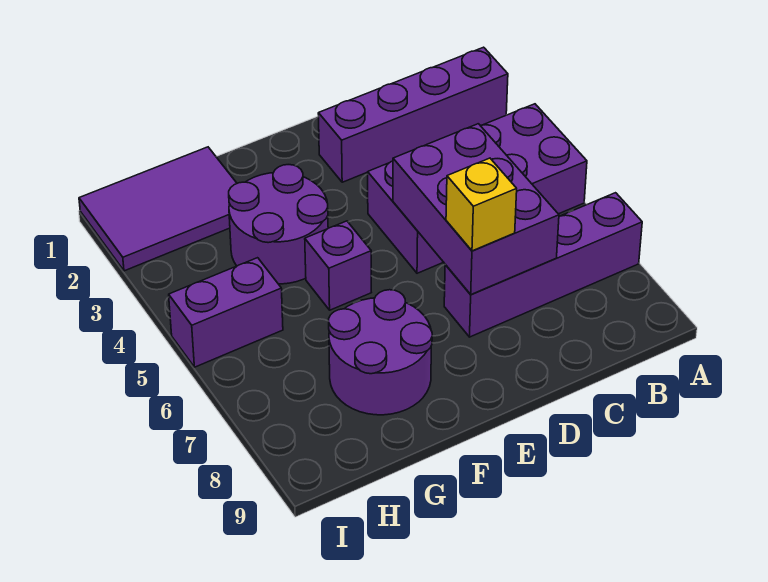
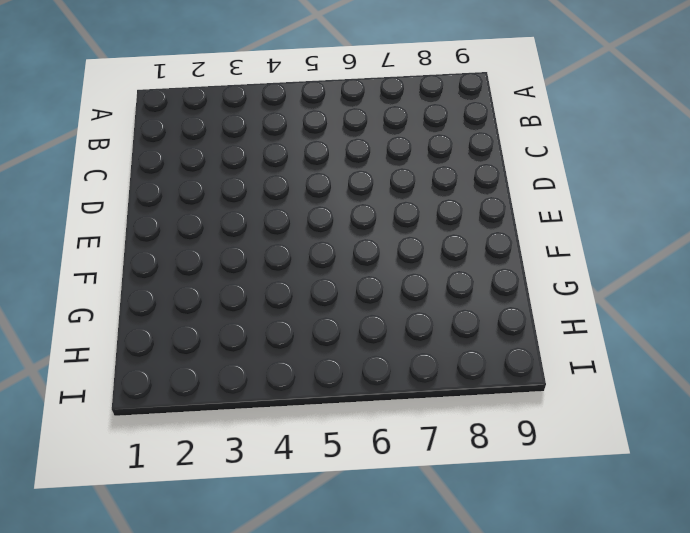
none -> purple 1x4 brick [318,47,508,182]
none -> purple 2x4 brick [368,104,587,273]

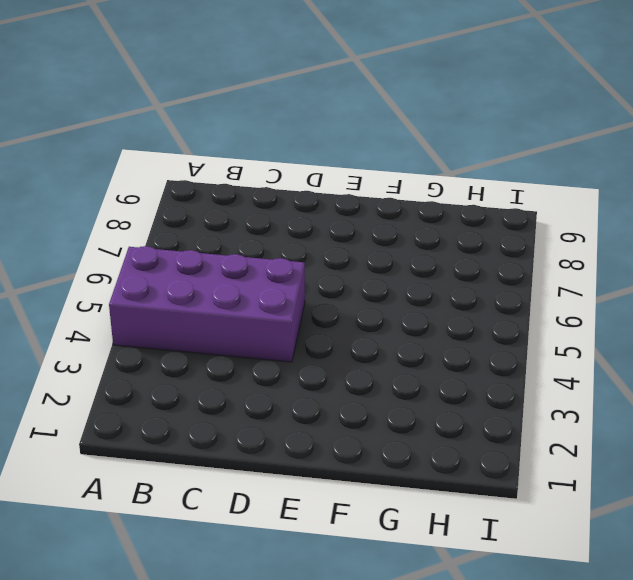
none -> purple 1x4 brick [318,47,508,182]
none -> purple 1x4 brick [444,193,642,337]

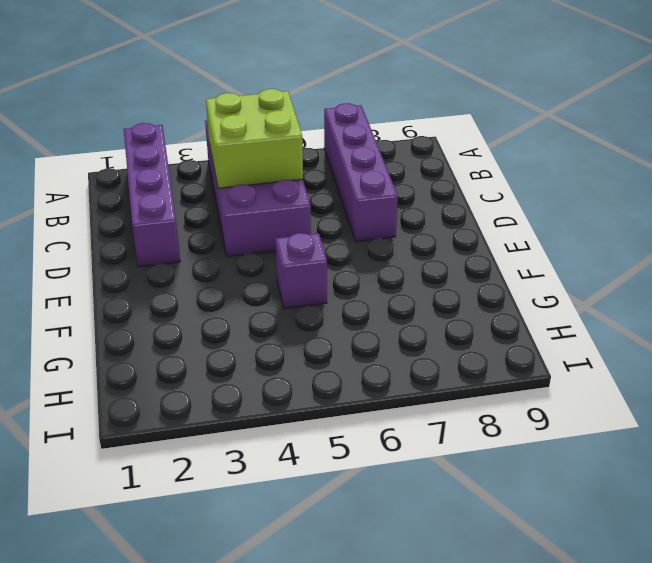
lime 2x2 brick [206,89,303,188] -> purple 2x3 brick [393,124,559,294]
none -> purple 2x2 round brick [229,165,328,284]
none -> purple 2x2 round brick [329,290,432,415]

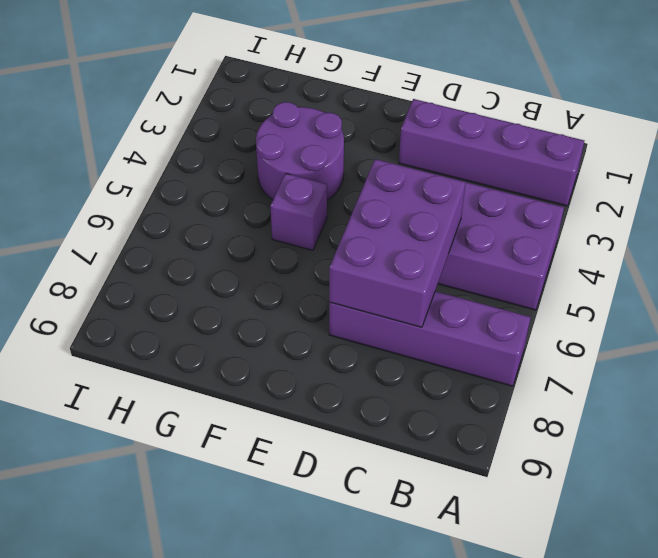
none -> purple 2x2 round brick [329,290,432,415]
none -> purple 2x3 tile [79,147,237,271]

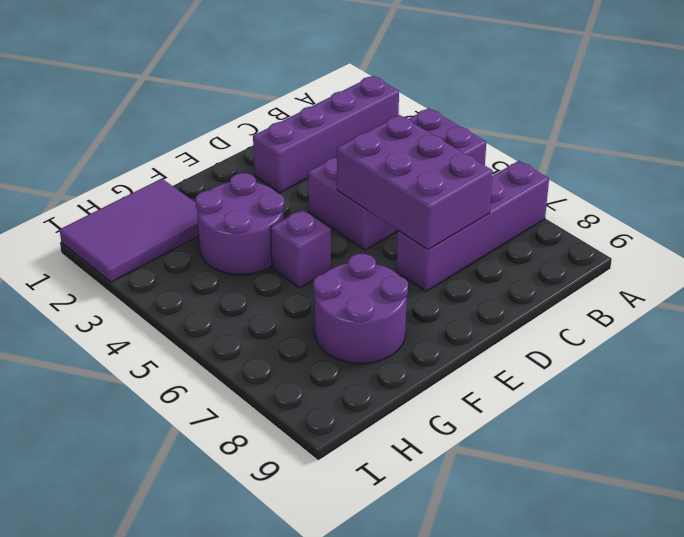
none -> purple 1x2 brick [169,258,283,367]
none -> yellow 1x1 brick [446,158,517,251]

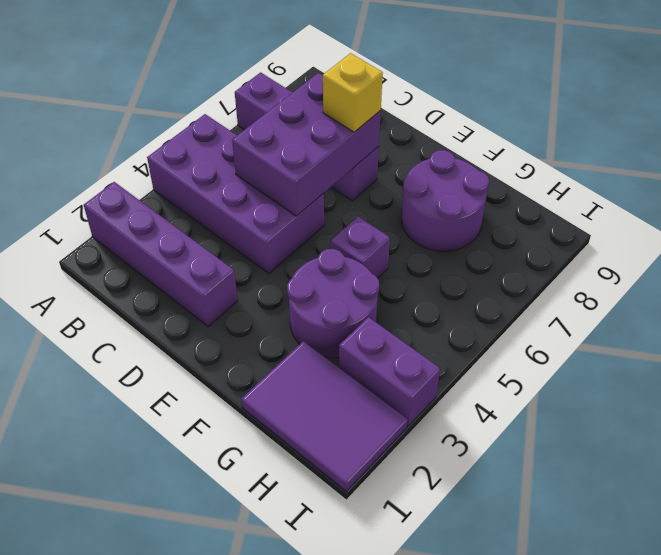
purple 1x2 brick [339,317,440,426] -> purple 1x2 brick moved to [169,258,283,367]

